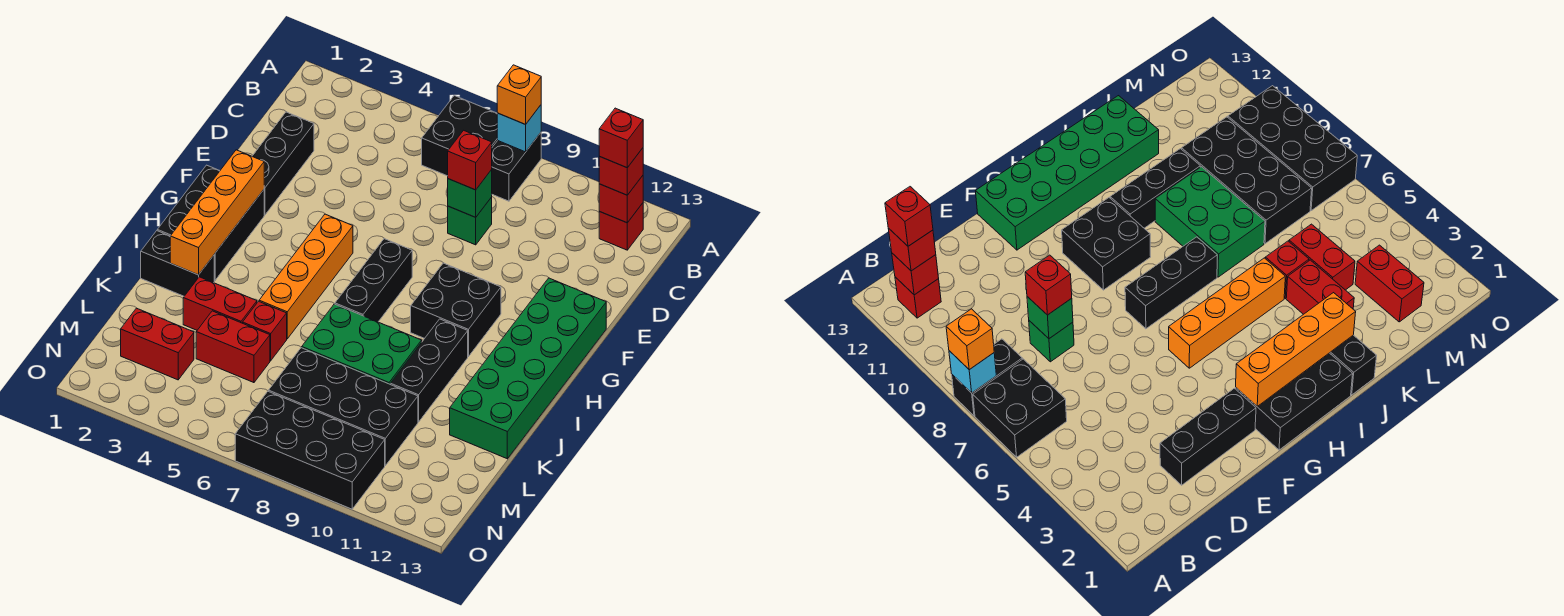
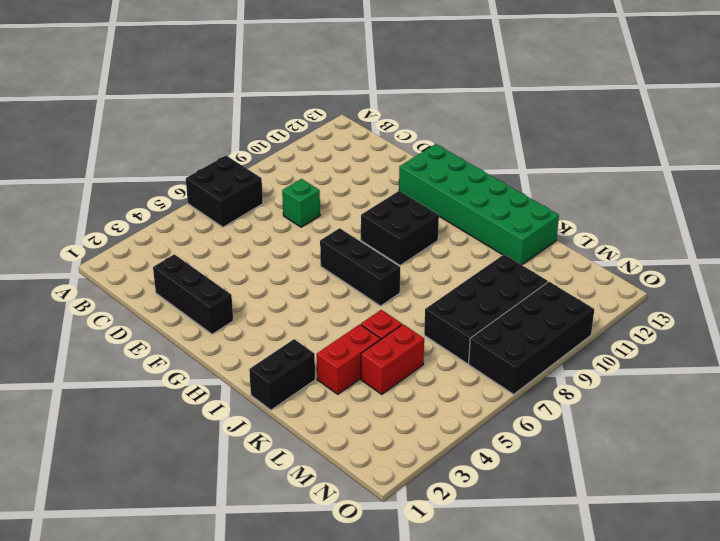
none -> black 1x2 brick [491,133,541,201]
none -> red 1x1 brick [599,203,643,250]
none -> black 2x3 brick [157,165,264,280]

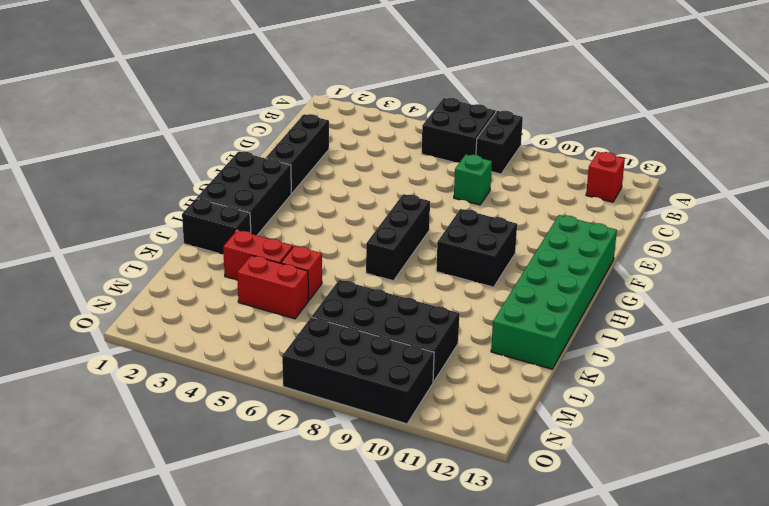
none -> orange 1x4 brick [259,214,353,339]
none -> black 1x3 brick [391,319,468,422]
none -> green 2x3 brick [302,304,422,384]

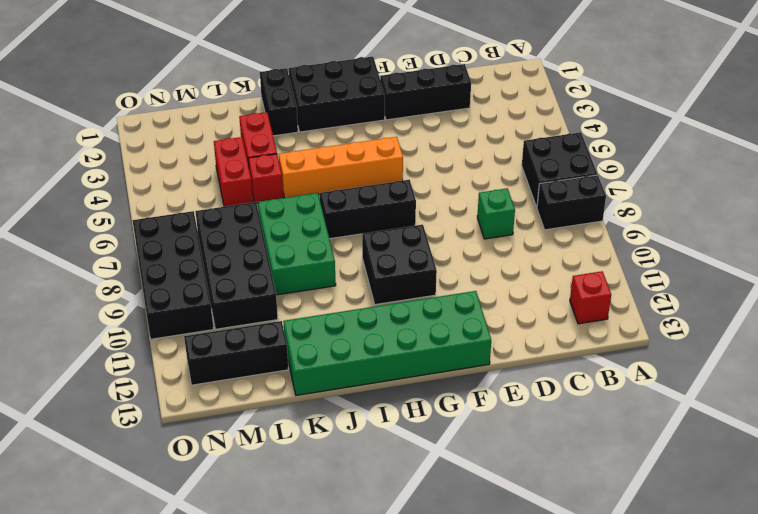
black 1x3 brick [184,321,289,385] -> black 1x3 brick moved to [391,319,468,422]
none -> red 1x2 brick [121,308,194,380]
none -> cyan 1x1 brick [497,105,541,152]
none -> red 1x1 brick [599,176,643,223]

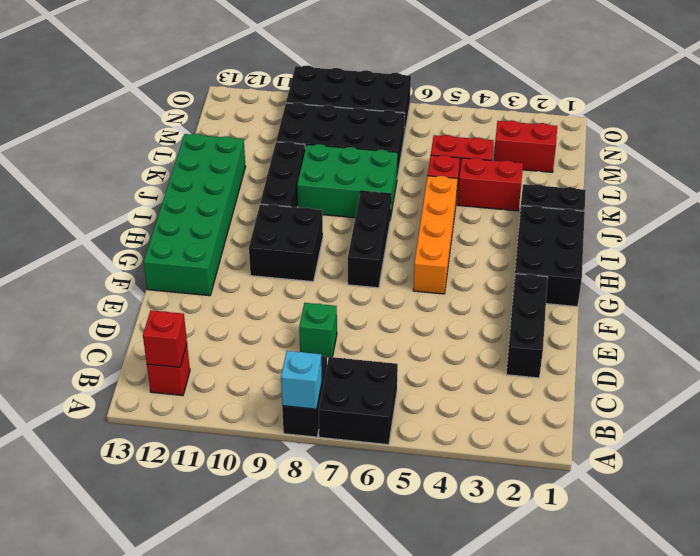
none -> green 1x1 brick [448,170,492,217]
none -> orange 1x4 brick [170,150,264,275]
none -> orange 1x1 brick [497,65,541,124]

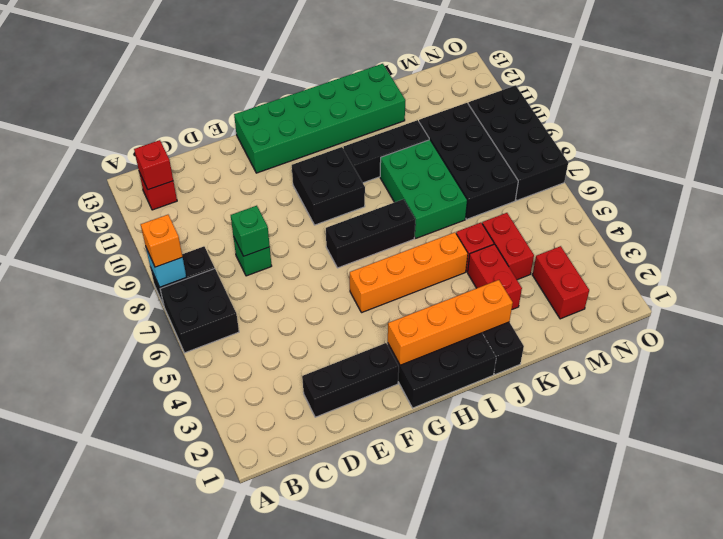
none -> red 1x1 brick [599,148,643,195]
none -> red 1x1 brick [448,130,492,190]
none -> red 1x1 brick [599,108,643,168]

